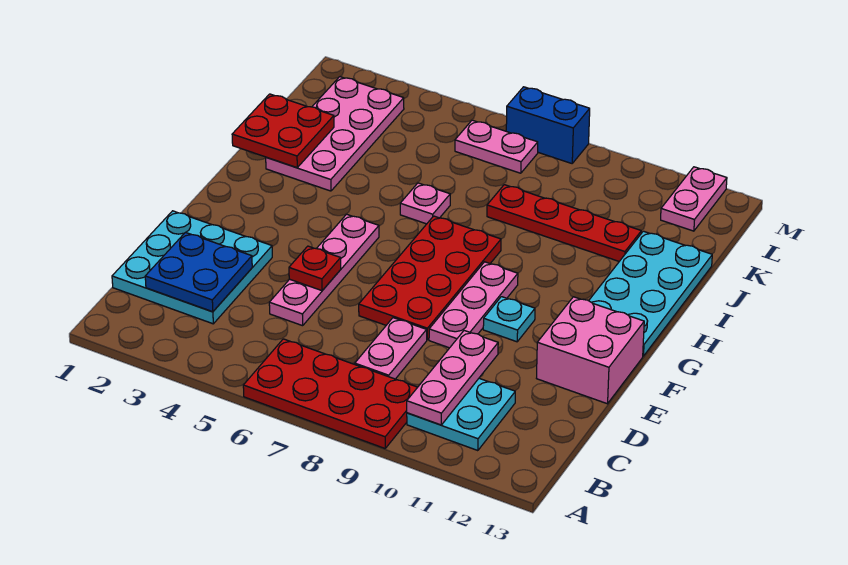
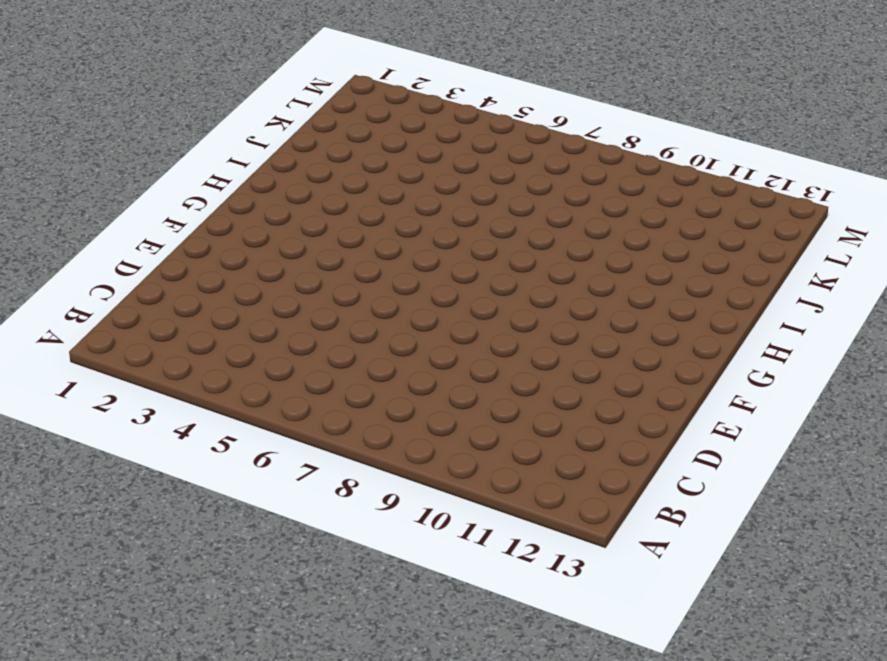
none -> red 2x4 plate [243,339,418,448]
none -> cyan 2x2 plate [407,378,515,451]
none -> cyan 3x3 plate [112,211,272,324]

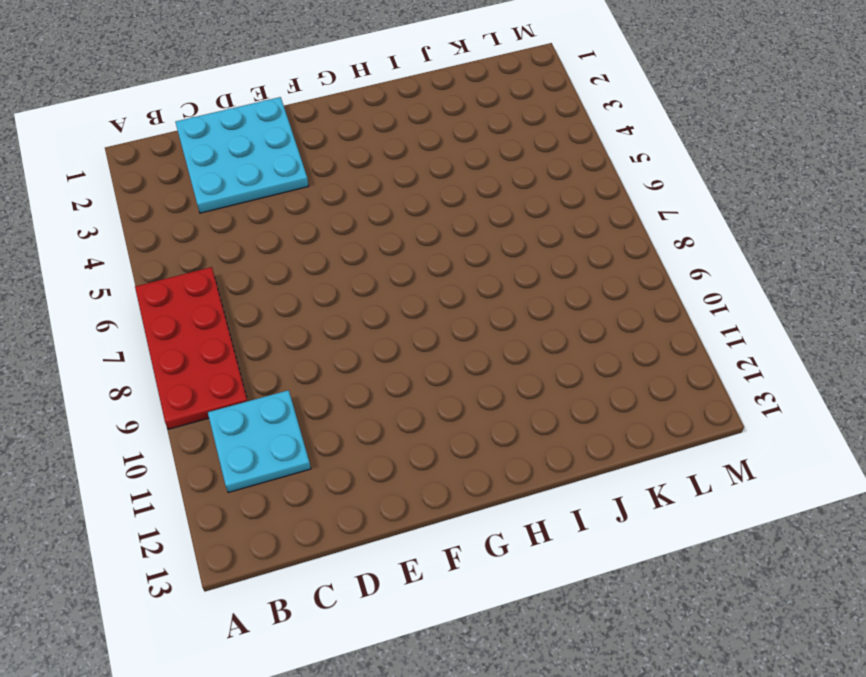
none -> pink 1x2 plate [355,318,427,379]
none -> pink 1x4 plate [269,214,379,326]
none -> red 2x4 plate [359,216,501,340]

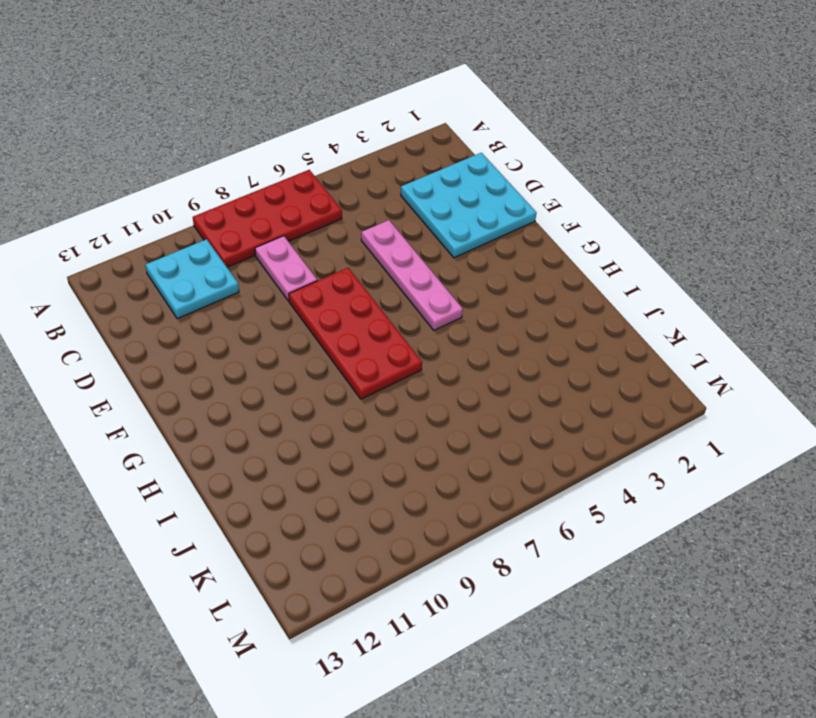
none -> pink 1x3 plate [429,262,518,348]
none -> pink 2x2 brick [537,297,644,404]
none -> cyan 1x1 plate [483,297,535,342]

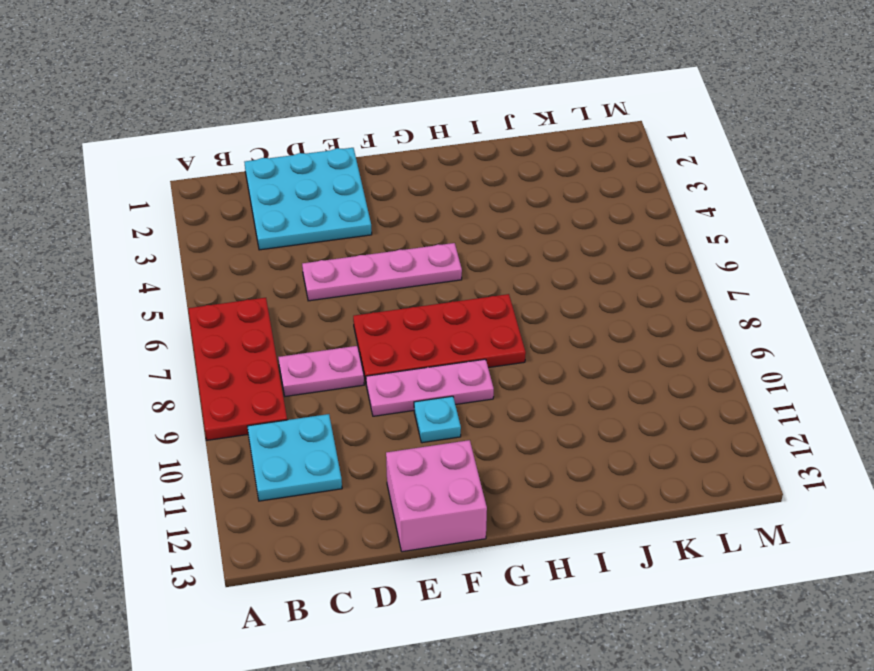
none -> cyan 2x4 plate [589,231,712,356]
none -> pink 2x4 plate [266,77,404,191]
none -> pink 1x1 plate [400,183,450,224]

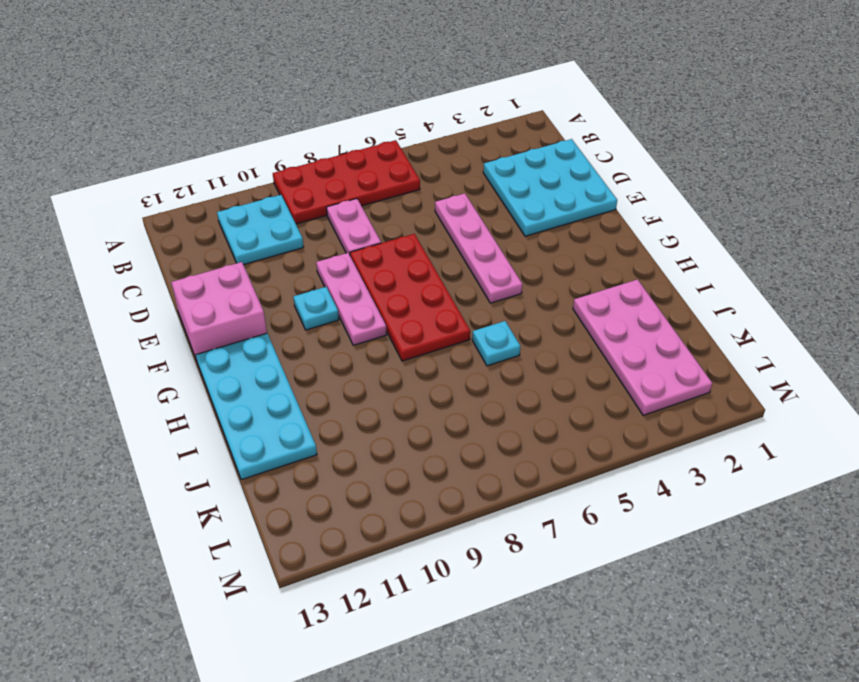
cyan 1x1 plate [472,321,521,366] -> pink 1x1 plate [400,183,450,224]
none -> red 1x4 plate [487,185,641,261]
none -> pink 1x2 plate [455,120,538,173]
none -> pink 1x2 plate [661,167,727,231]

